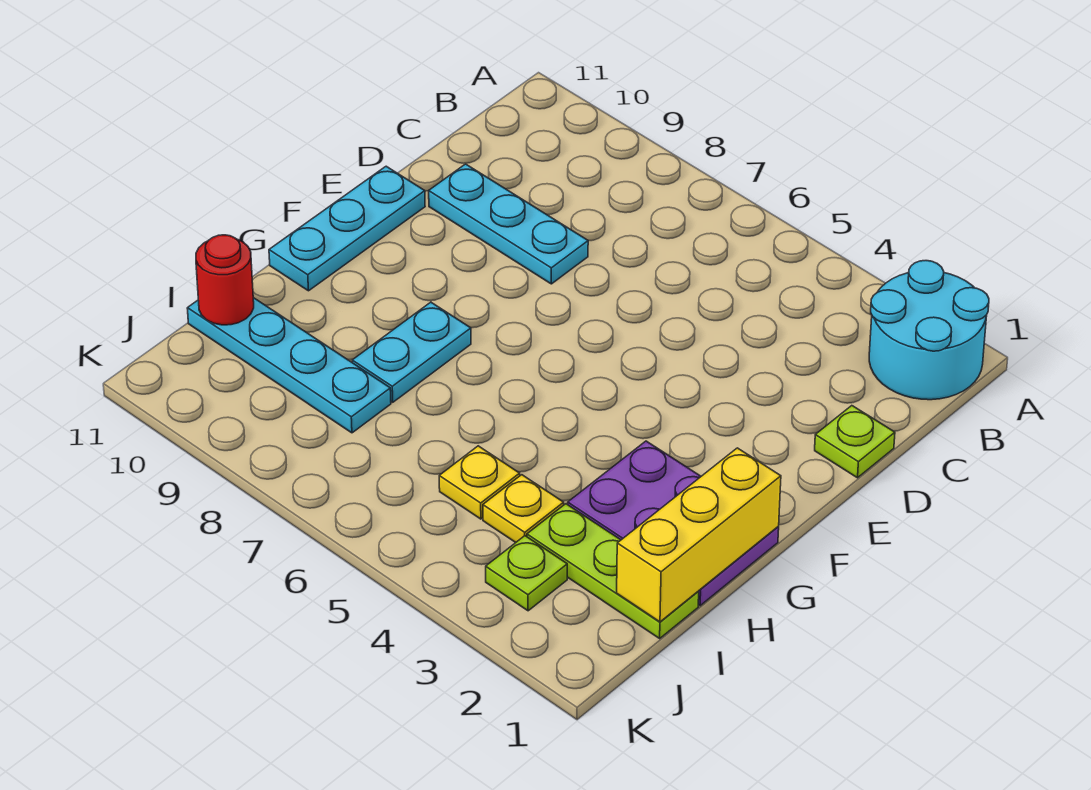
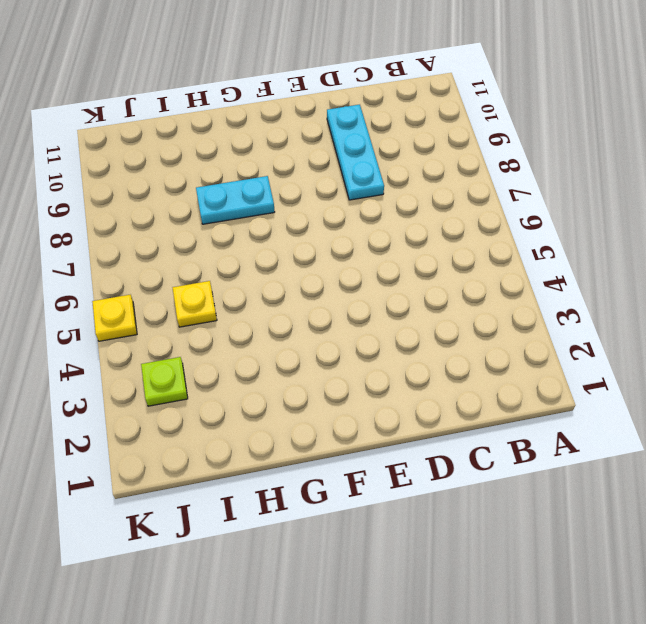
yellow 1x1 plate [92,295,137,341] -> yellow 1x1 plate moved to [483,475,564,542]
none -> cyan 2x2 round brick [869,261,989,400]
none -> lime 1x1 plate [815,406,895,478]
none -> cyan 1x3 plate [269,166,425,291]

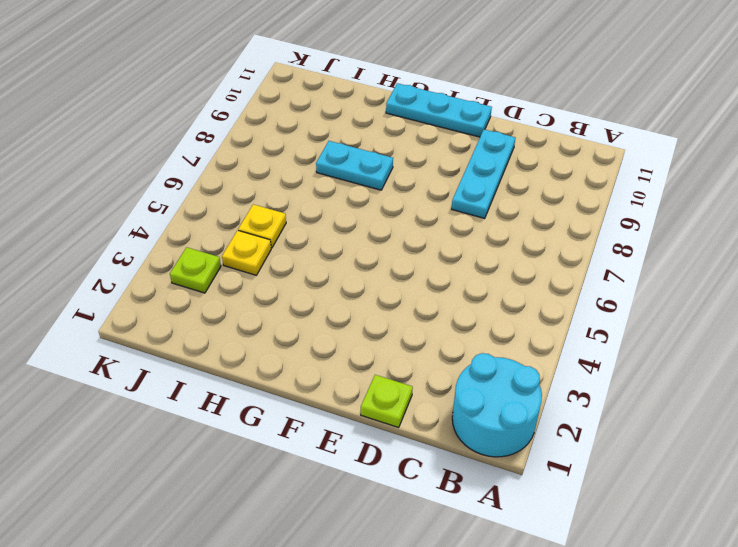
none -> purple 2x3 plate [568,441,779,606]
none -> lime 1x3 plate [527,504,699,638]
none -> cyan 1x4 plate [187,298,391,433]

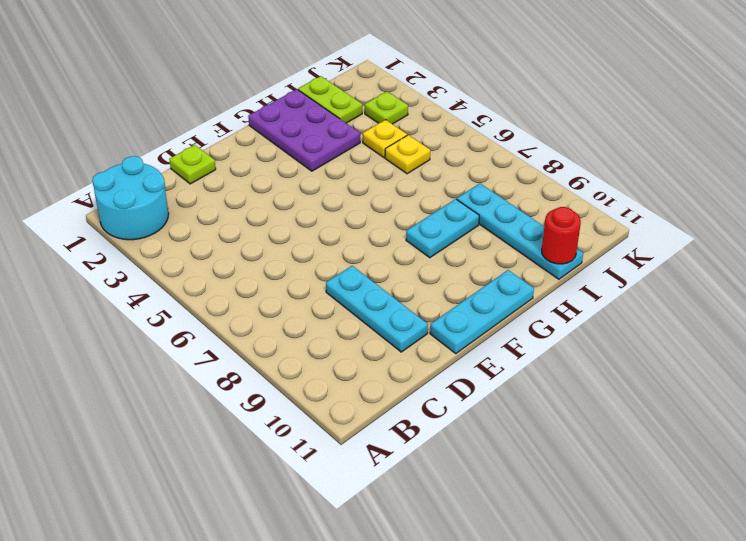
lime 1x2 plate [298,76,362,123] -> lime 1x3 plate [527,504,699,638]
none -> yellow 1x3 brick [617,448,781,622]

